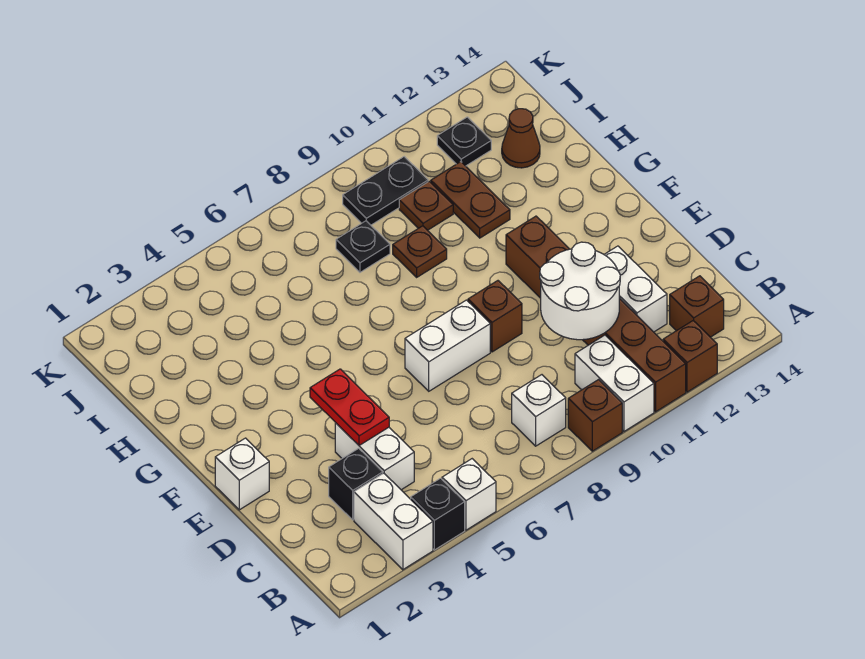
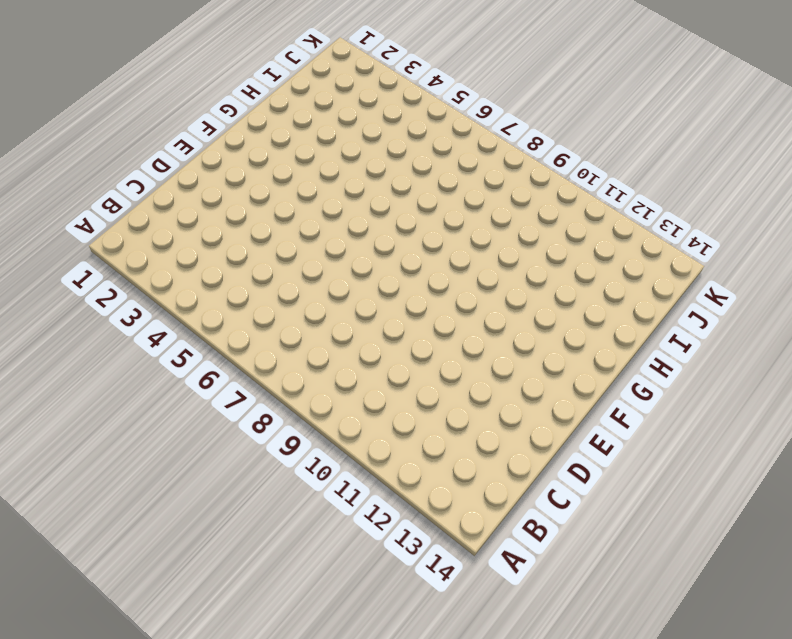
none -> white 1x2 brick [354,473,433,570]
none -> black 1x1 brick [411,478,465,550]
none -> white 1x1 brick [442,459,496,530]

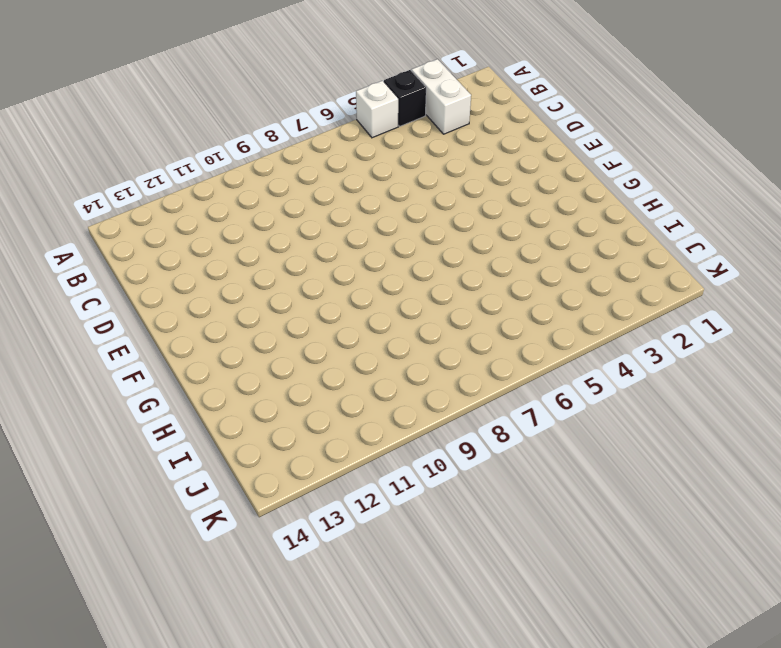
none -> brown 1x1 brick [568,380,622,451]
none -> white 1x2 brick [575,335,654,431]
none -> brown 1x6 brick [506,216,686,412]

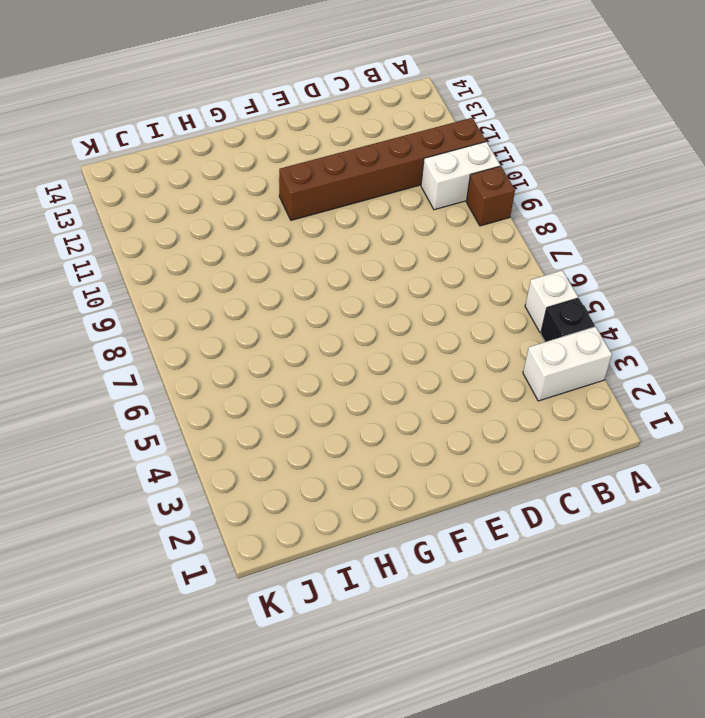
none -> brown 1x1 brick [663,321,717,392]
none -> white 1x1 brick [512,375,566,446]
none -> brown 1x1 brick [670,276,724,337]

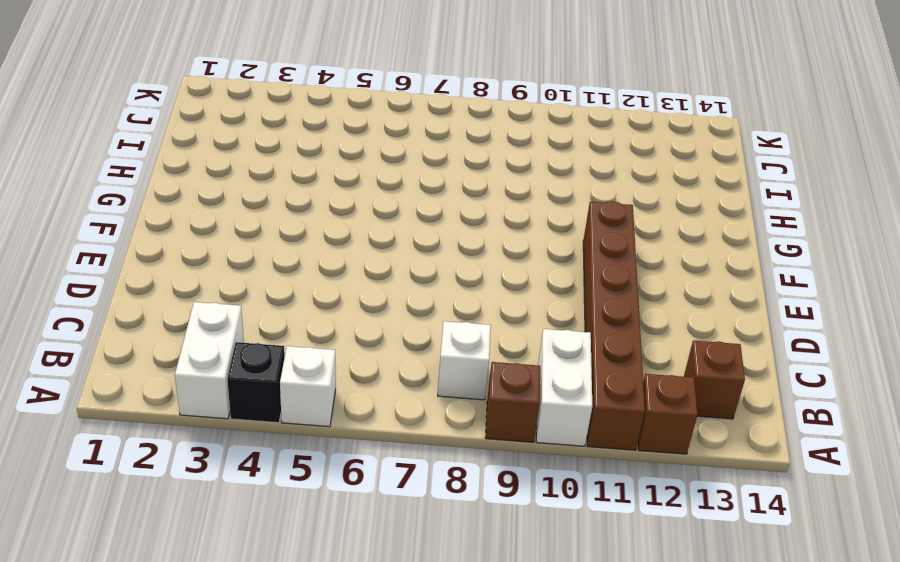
none -> black 1x1 brick [329,448,383,520]
none -> white 1x2 brick [335,423,414,490]
none -> white 1x2 brick [604,246,667,332]

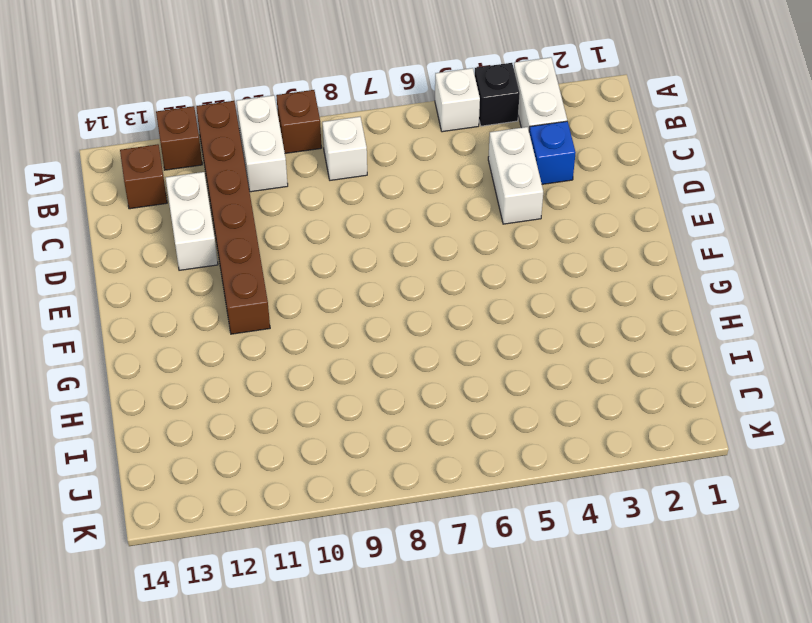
blue 1x1 brick [529,121,576,184] -> black 1x1 brick [329,448,383,520]
none -> white 1x1 brick [215,438,269,510]
none -> white 1x2 brick [405,300,490,391]
none -> brown 1x1 brick [468,281,522,352]

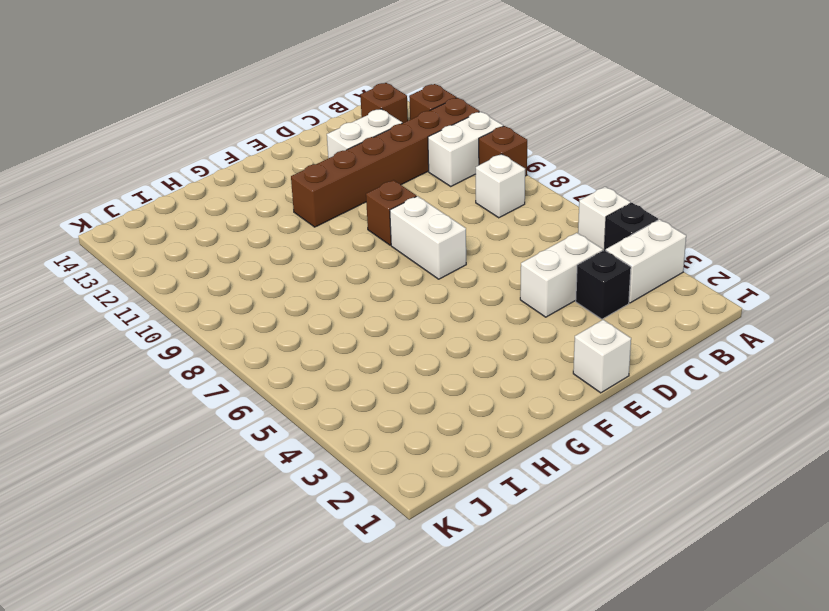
none -> brown 1x1 plate [393,226,447,277]
none -> brown 1x2 plate [431,162,510,238]
none -> black 1x1 plate [336,221,390,272]

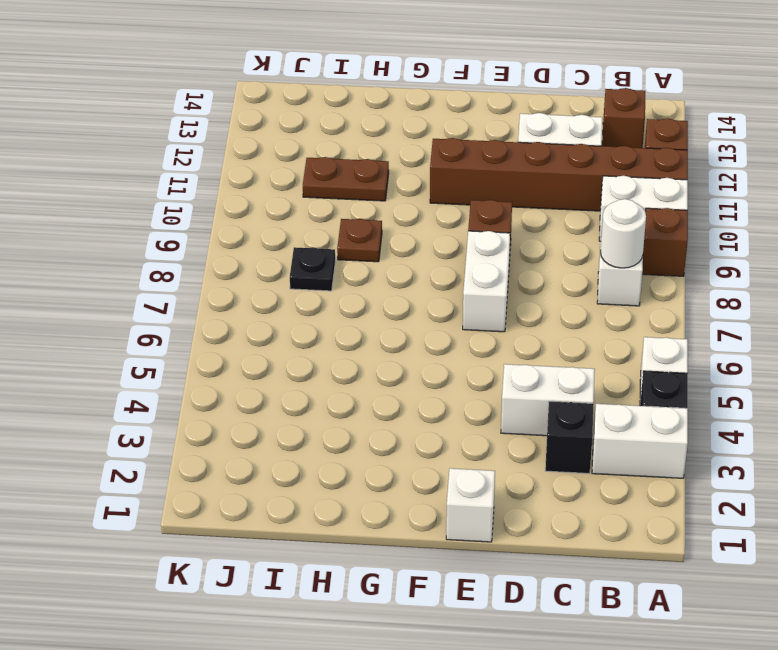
white 1x1 round brick [600,199,646,268] -> none
none -> brown 1x1 plate [399,181,453,230]
none -> brown 1x1 cone [502,109,540,168]
none -> black 1x2 plate [343,157,428,225]

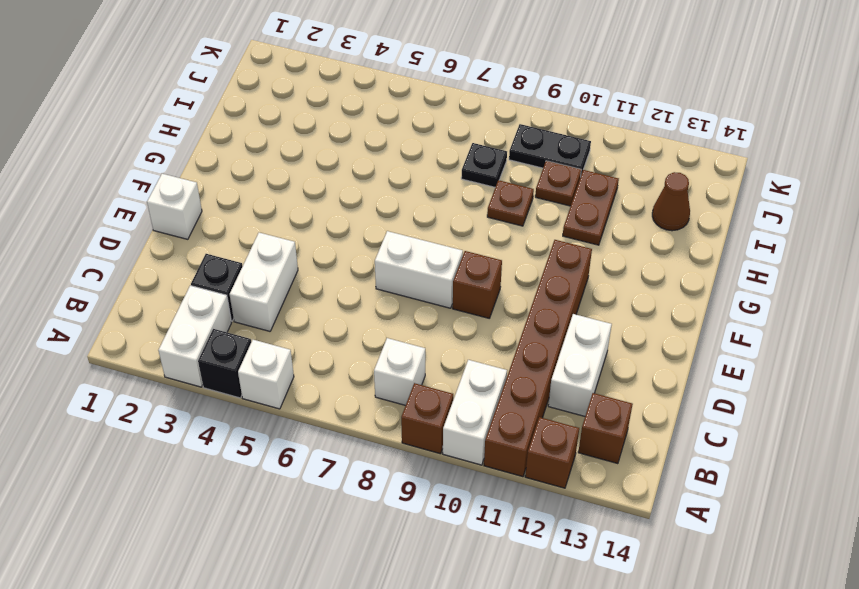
none -> black 1x1 plate [437,117,491,166]
none -> white 2x2 round brick [540,242,620,340]
none -> red 1x2 plate [310,369,389,446]

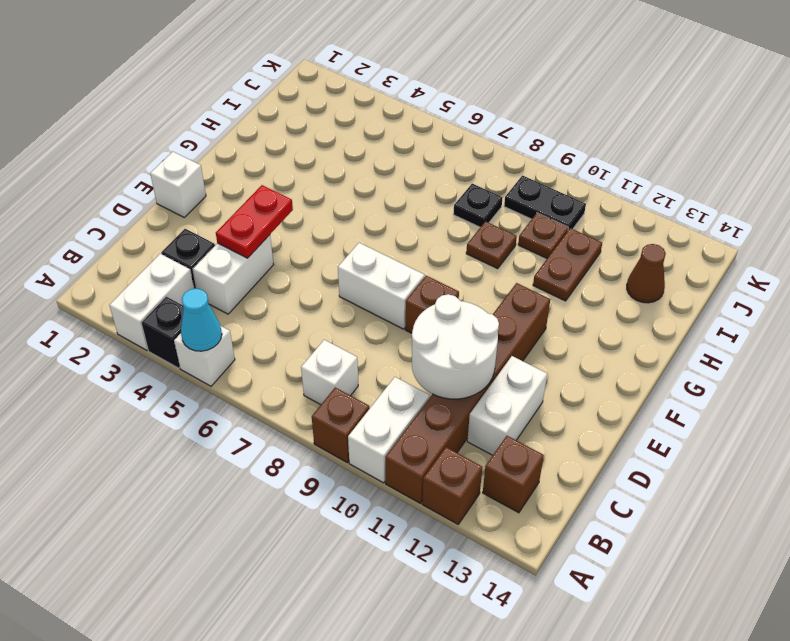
cyan 1x1 cone [181,289,222,351] -> none
none -> black 1x1 plate [437,117,491,166]

